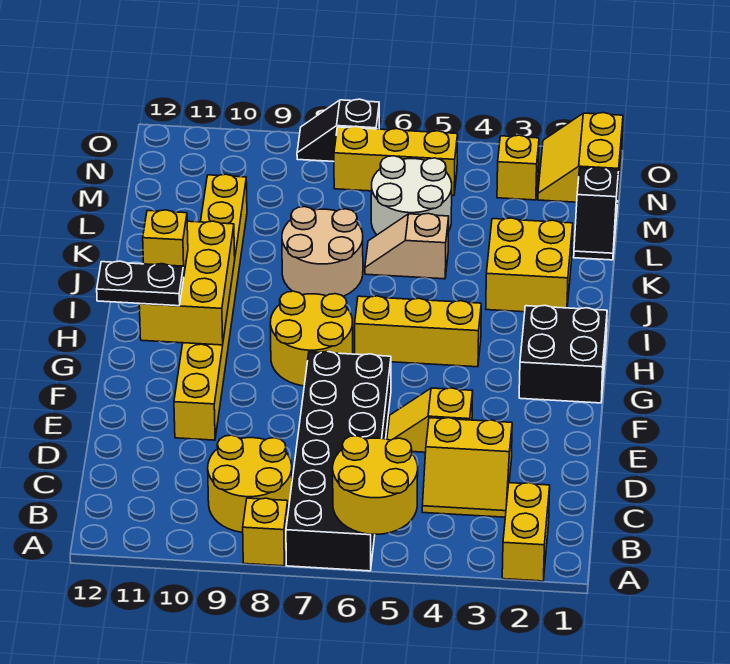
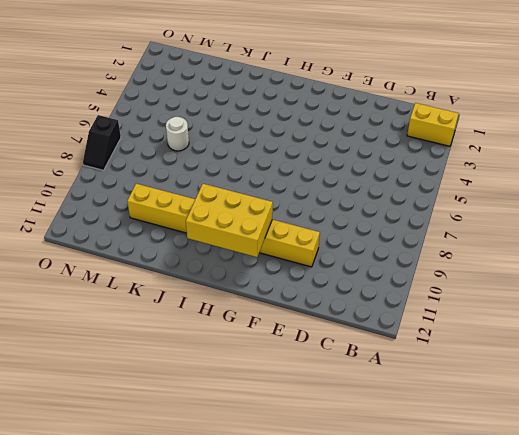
white 1x1 round brick [166,117,189,151] -> white 2x2 round brick [371,156,452,235]
none -> black 2x6 brick [286,352,391,571]
none -> yellow 1x1 brick [243,498,288,566]
none -> yellow 2x2 round brick [208,435,292,532]

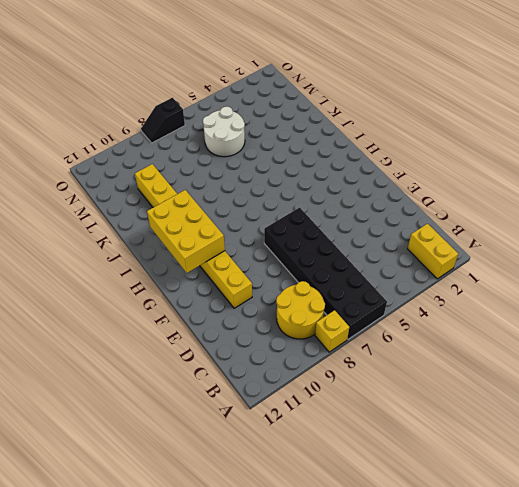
none -> yellow 2x2 slope [422,418,512,517]
none -> yellow 1x2 slope [387,388,473,452]
none -> black 2x2 brick [519,305,607,403]

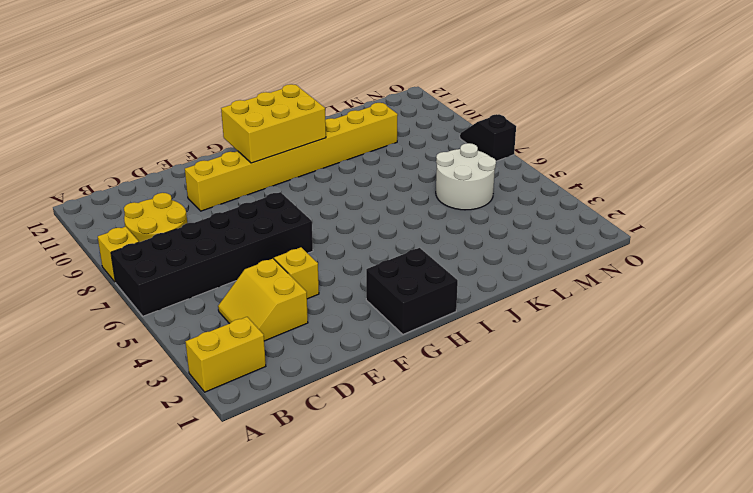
none -> yellow 2x2 round brick [270,291,353,386]
none -> yellow 1x3 brick [355,296,481,367]
none -> yellow 2x2 brick [486,218,573,312]

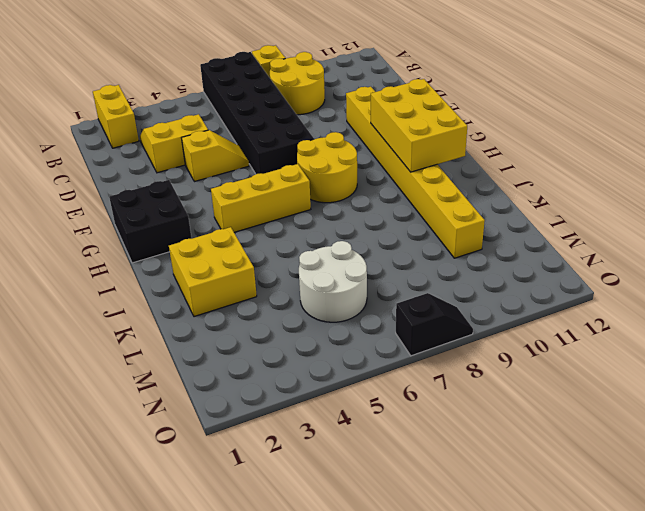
none -> tan 2x2 round brick [282,207,363,296]
none -> tan 1x2 slope [365,213,449,279]
none -> black 1x2 slope [574,167,619,260]

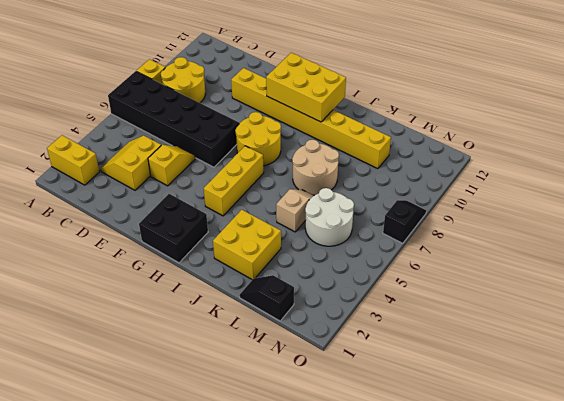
none -> yellow 2x2 slope [538,113,623,204]
none -> yellow 1x1 brick [497,135,539,200]
none -> yellow 1x3 brick [334,126,458,196]

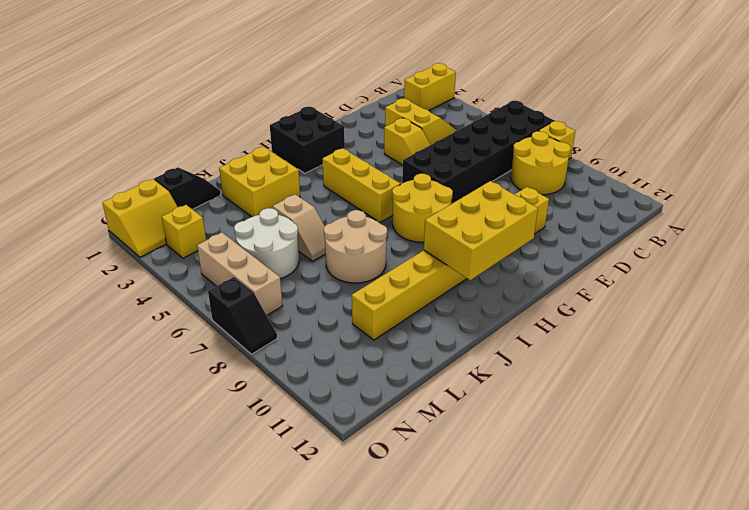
tan 1x3 brick [197,232,283,315] -> yellow 1x3 brick [334,126,458,196]
none -> yellow 2x2 round brick [333,436,418,535]
none -> black 1x2 plate [97,261,184,306]
none -> yellow 1x1 brick [143,210,188,273]

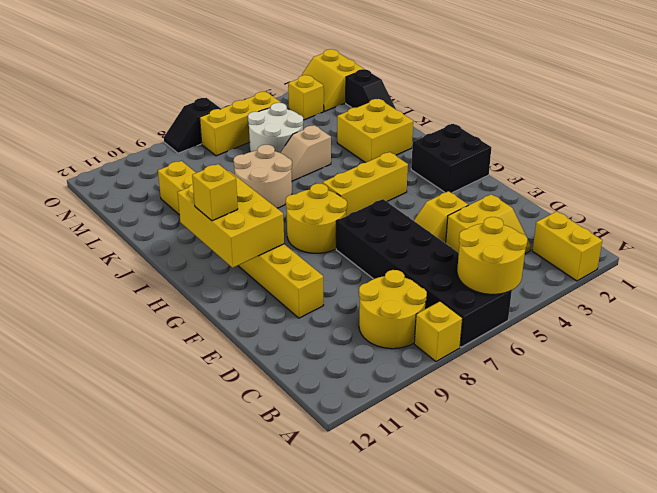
none -> black 1x2 plate [97,261,184,306]

